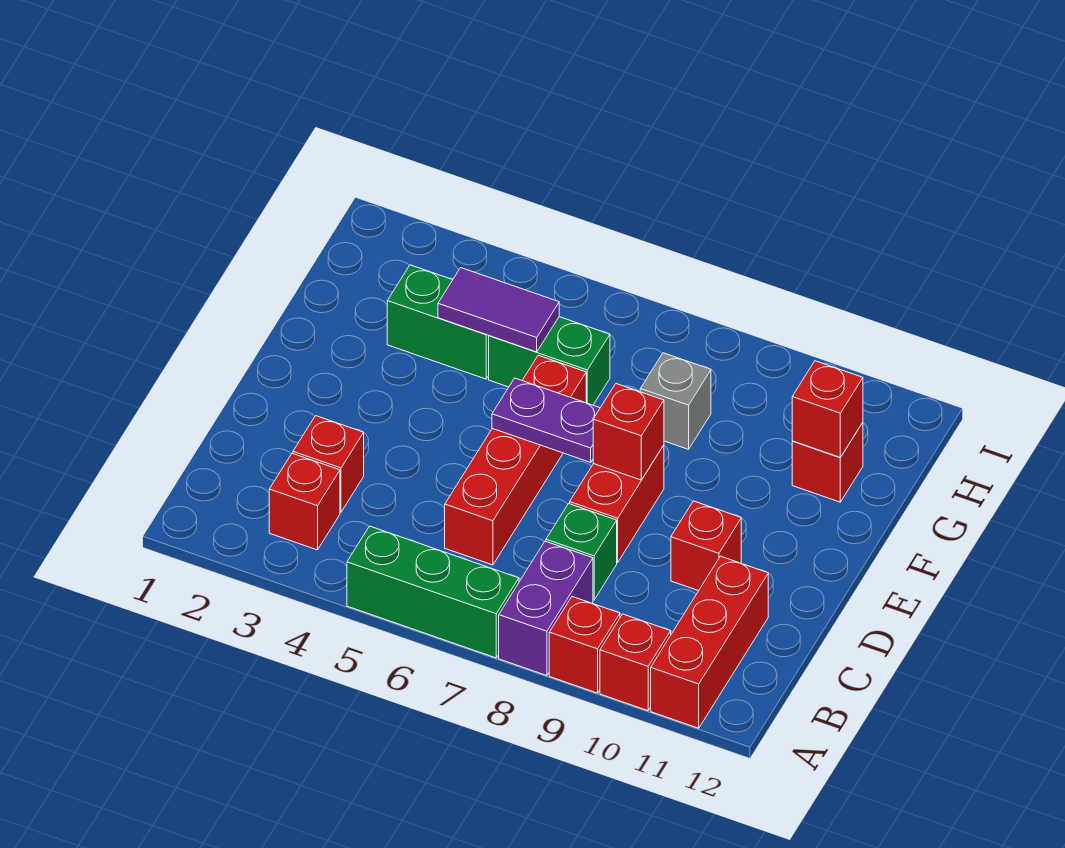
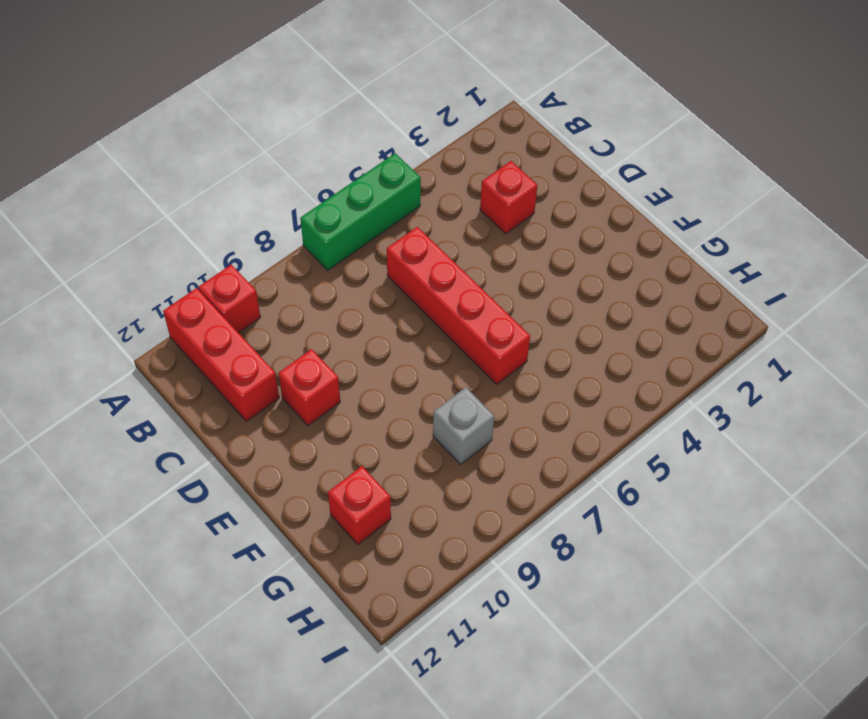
none -> purple 1x2 brick [499,541,593,676]
none -> red 1x1 brick [549,597,620,693]
none -> red 1x1 brick [269,453,340,550]

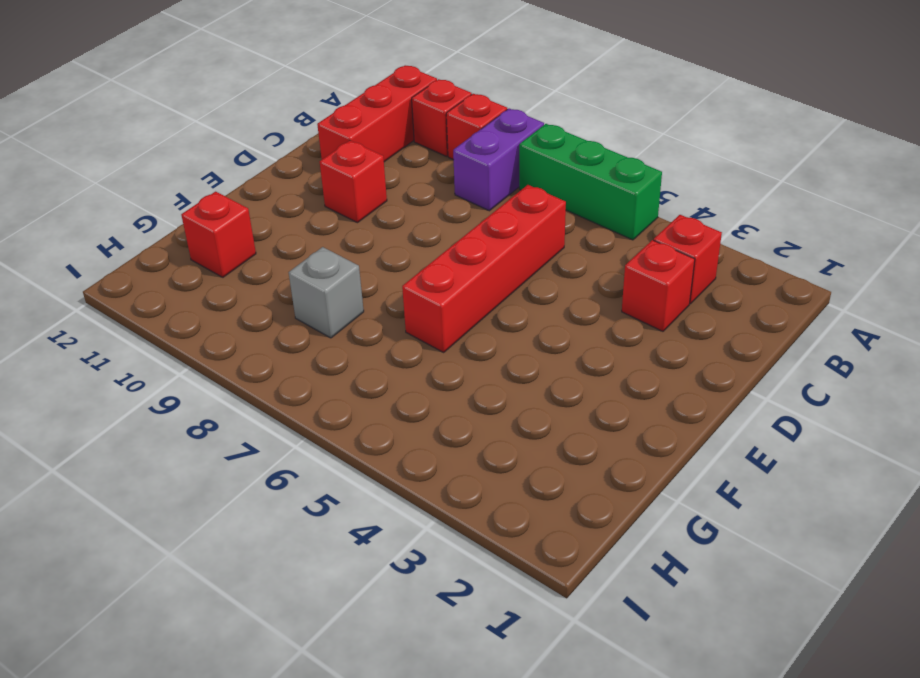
none -> green 1x1 brick [546,504,617,600]
none -> red 1x2 brick [570,445,664,562]
none -> green 1x2 brick [387,265,489,379]

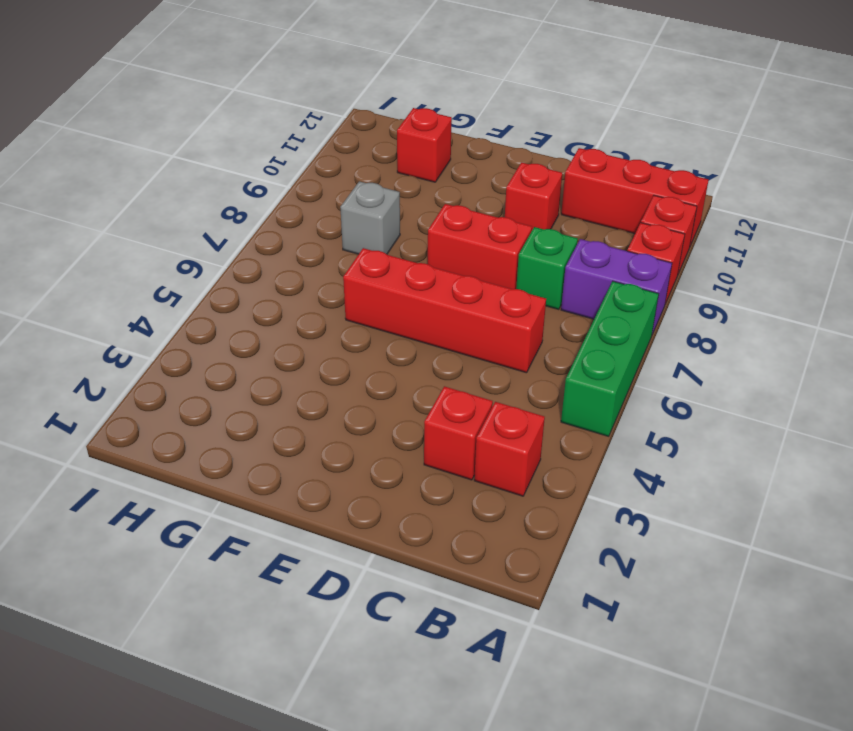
none -> green 1x2 brick [387,265,489,379]
none -> green 1x2 brick [489,317,610,405]
none -> purple 1x2 plate [492,378,600,462]

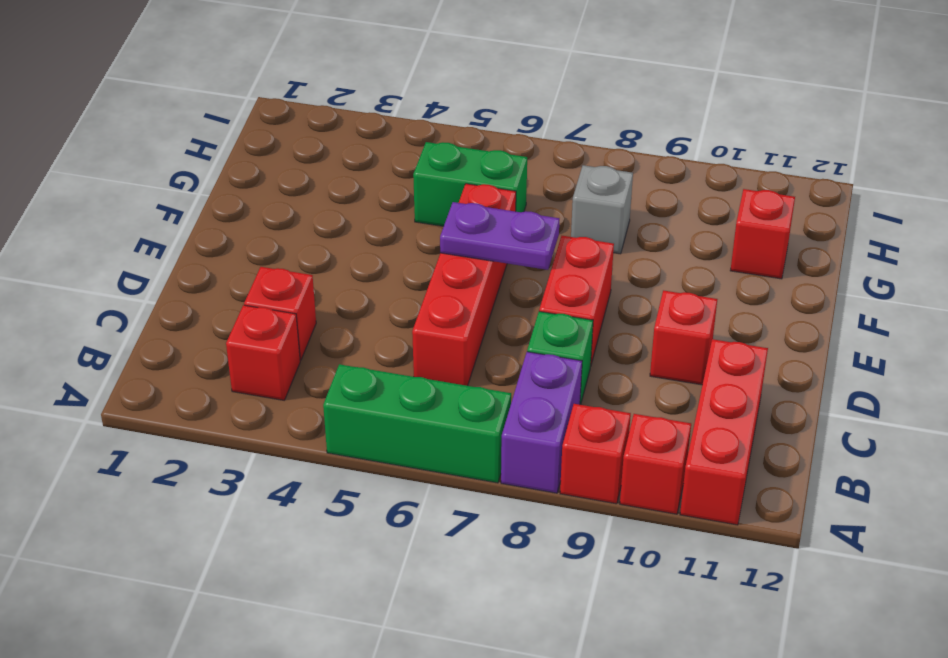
none -> green 1x2 brick [387,265,489,379]
none -> red 1x1 brick [593,384,664,480]
none -> purple 1x2 tile [438,268,559,352]

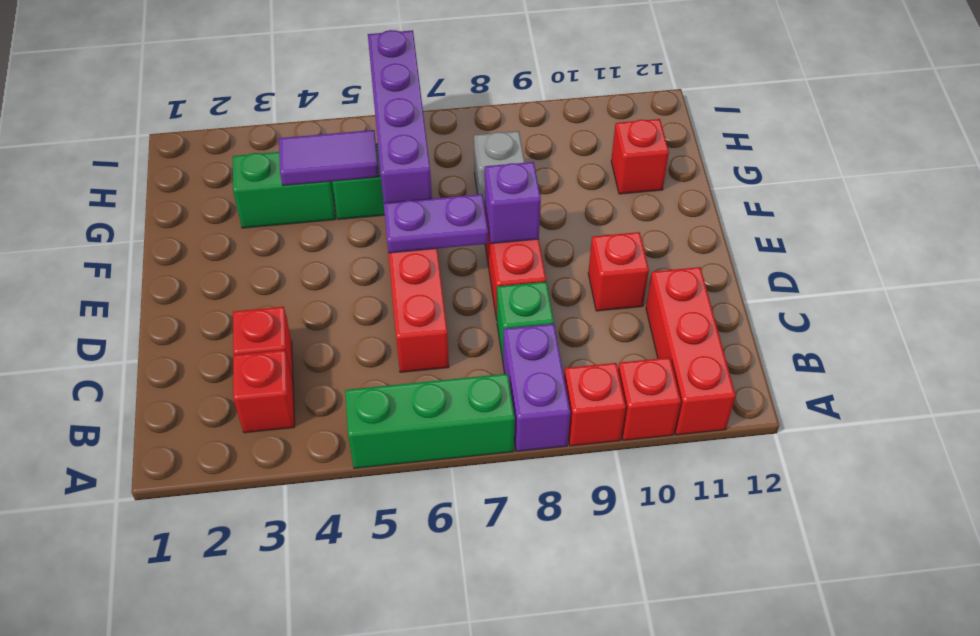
purple 1x1 brick [485,162,541,244] -> red 1x1 brick [593,384,664,480]
purple 1x4 brick [368,30,432,203] -> none
none -> red 1x1 brick [792,361,863,457]

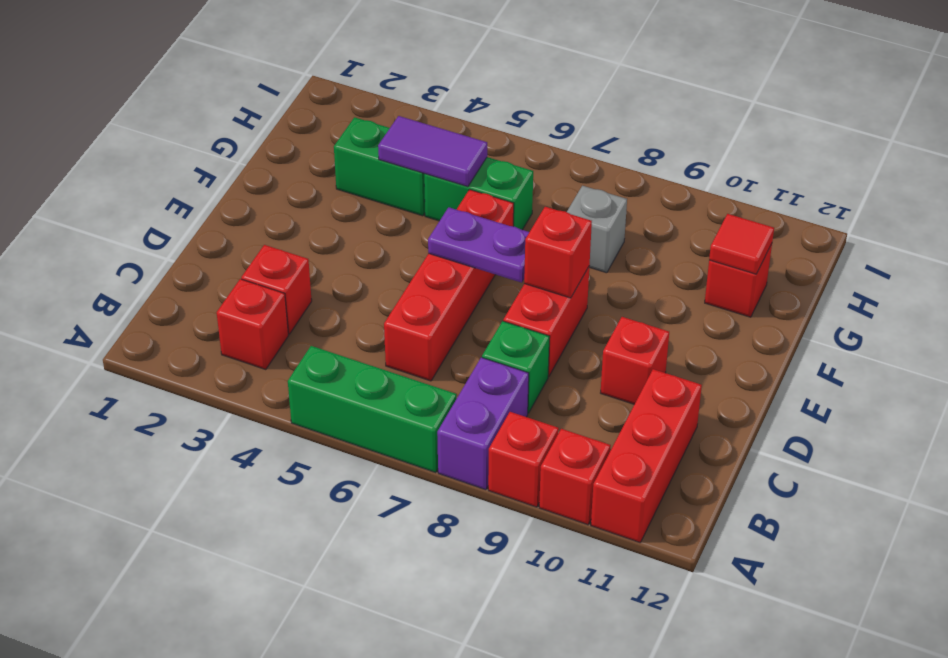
red 1x1 tile [709,214,774,274] -> red 1x1 brick [792,361,863,457]

